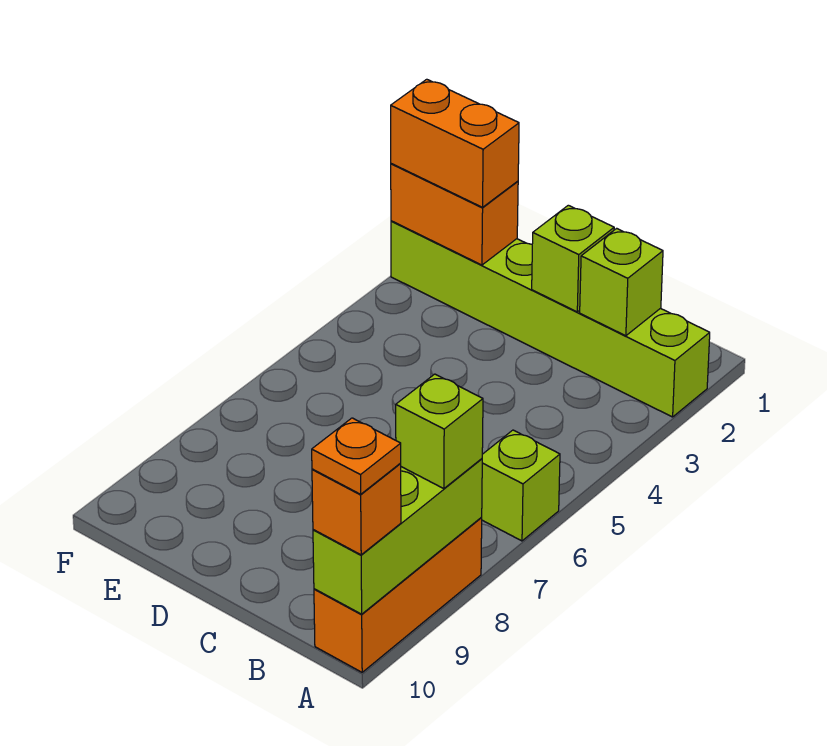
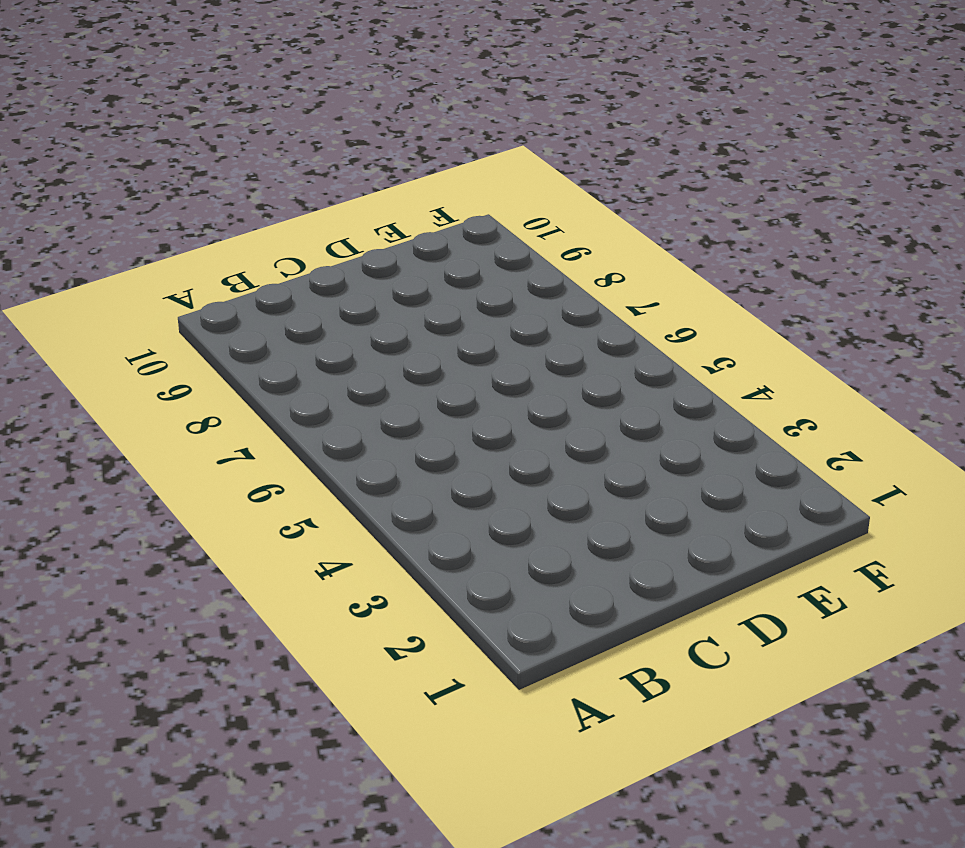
none -> lime 1x6 brick [391,221,710,417]
none -> lime 1x1 brick [481,430,560,541]

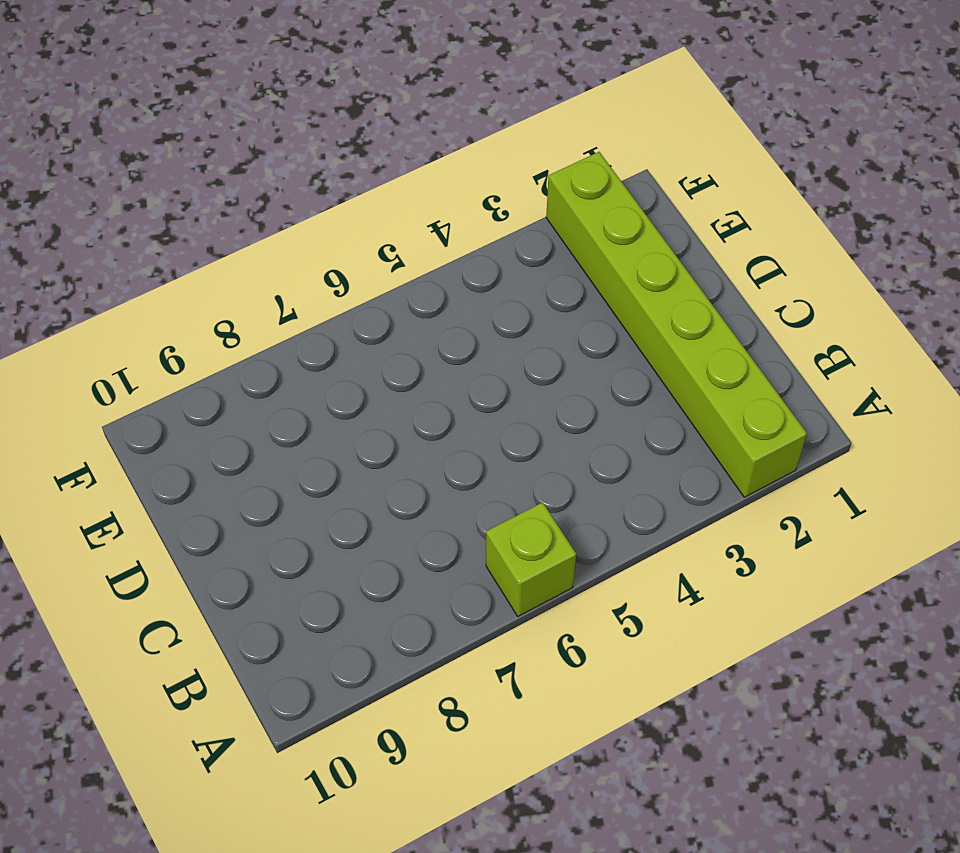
none -> orange 1x3 brick [314,518,482,672]
none -> lime 1x3 brick [313,459,482,614]

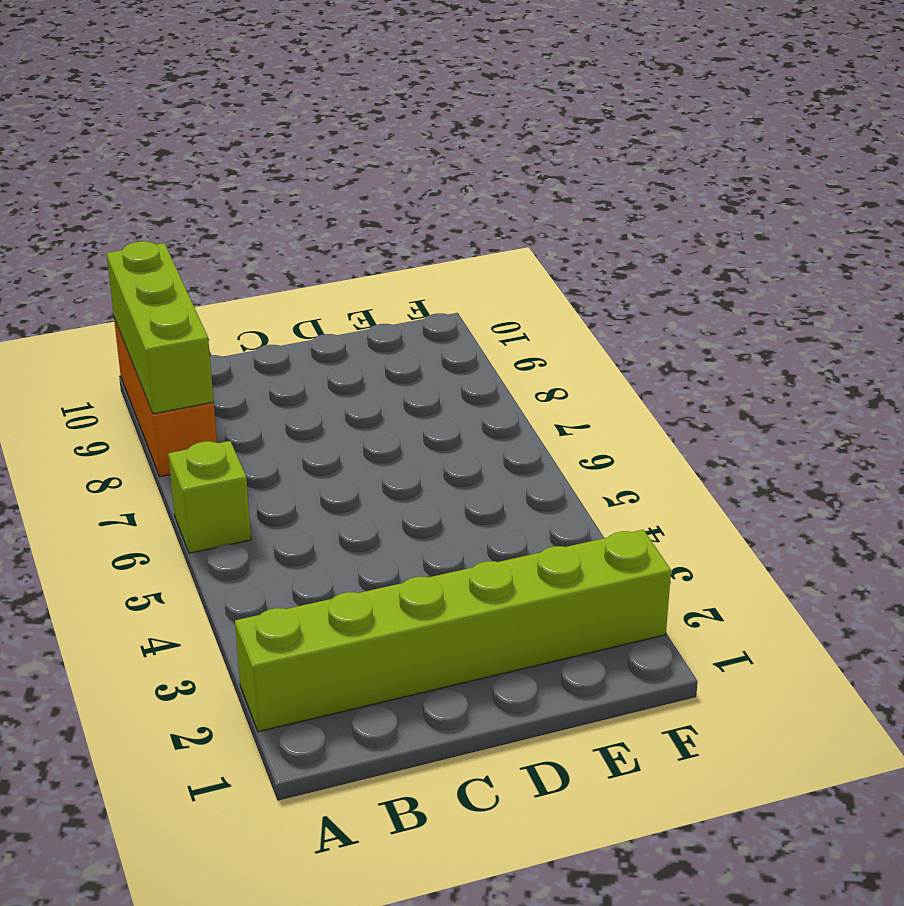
none -> lime 1x1 brick [580,228,663,336]
none -> lime 1x1 brick [532,205,614,312]

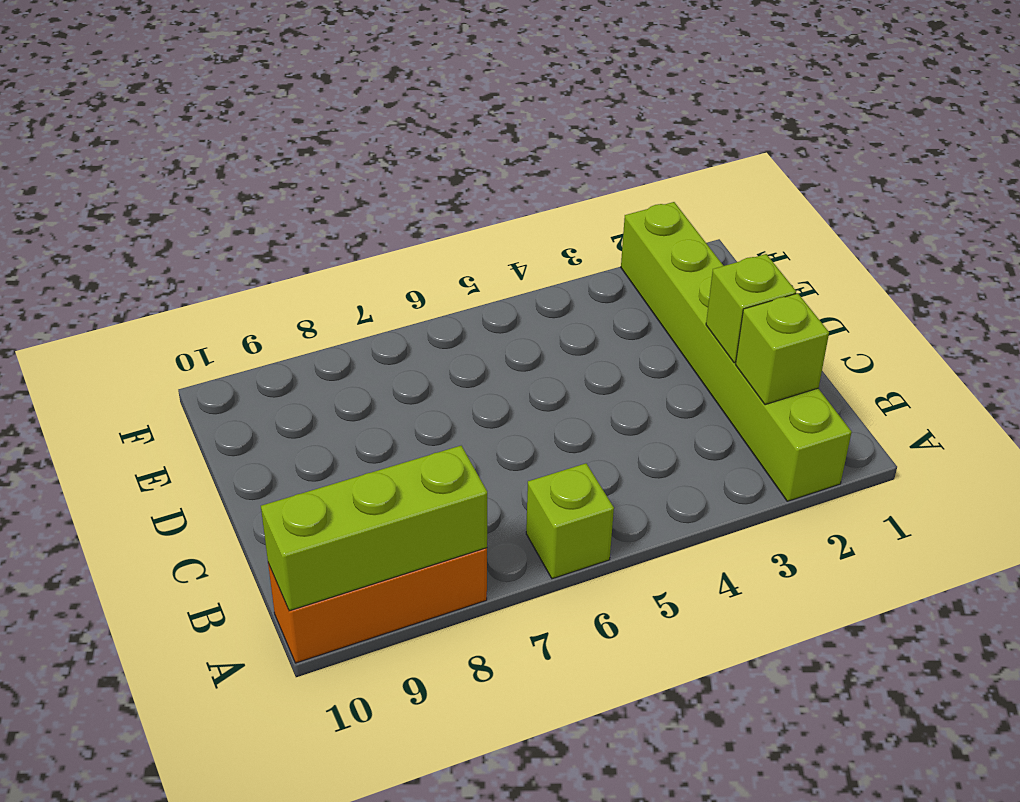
none -> orange 1x2 brick [391,164,518,265]
none -> lime 1x1 brick [396,374,483,489]

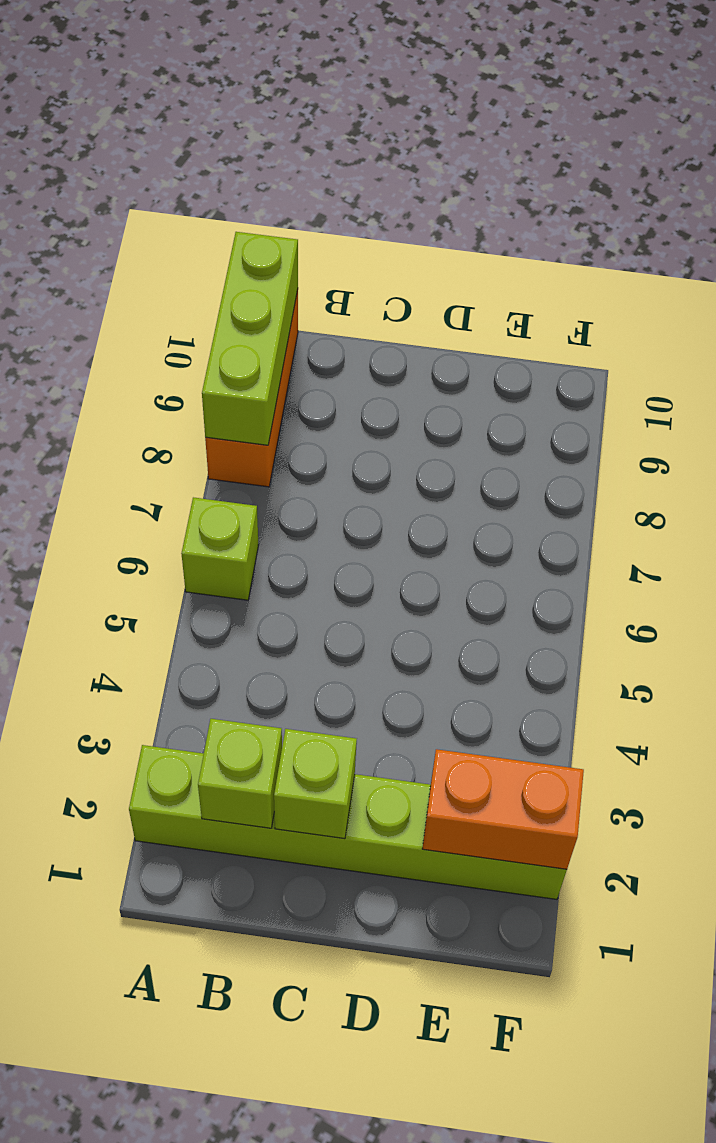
none -> lime 1x1 brick [396,374,483,489]
none -> orange 1x1 brick [312,464,401,555]

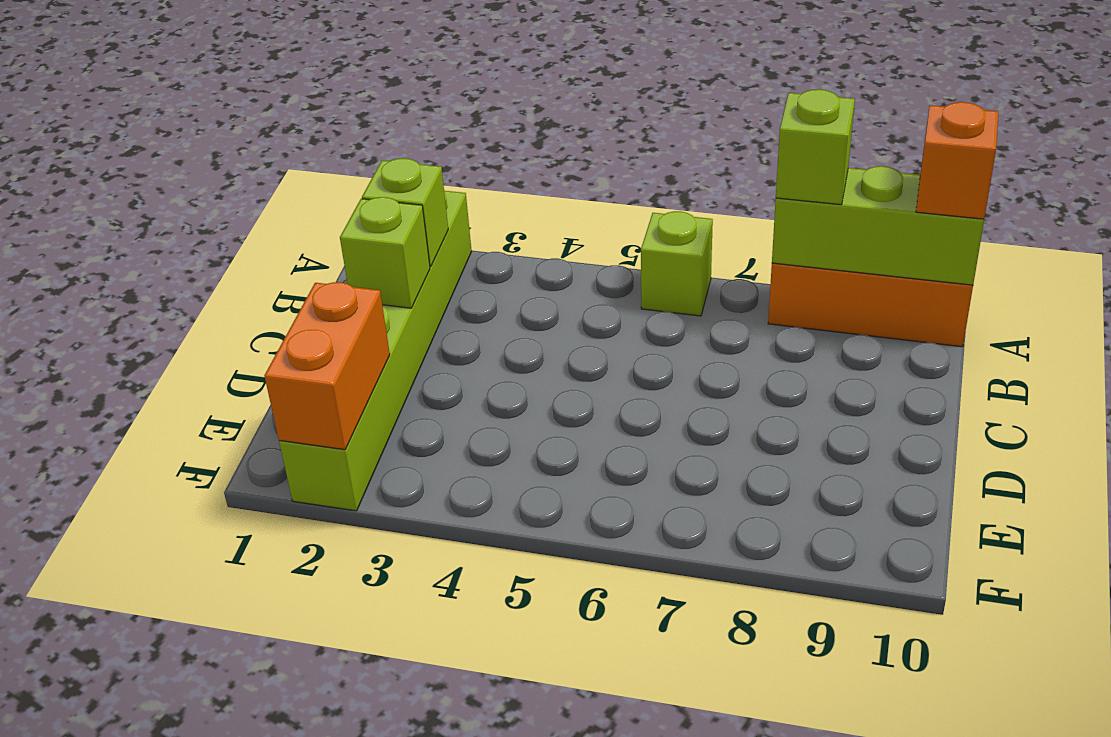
none -> orange 1x2 brick [391,79,519,207]
none -> orange 1x1 plate [312,418,401,494]

